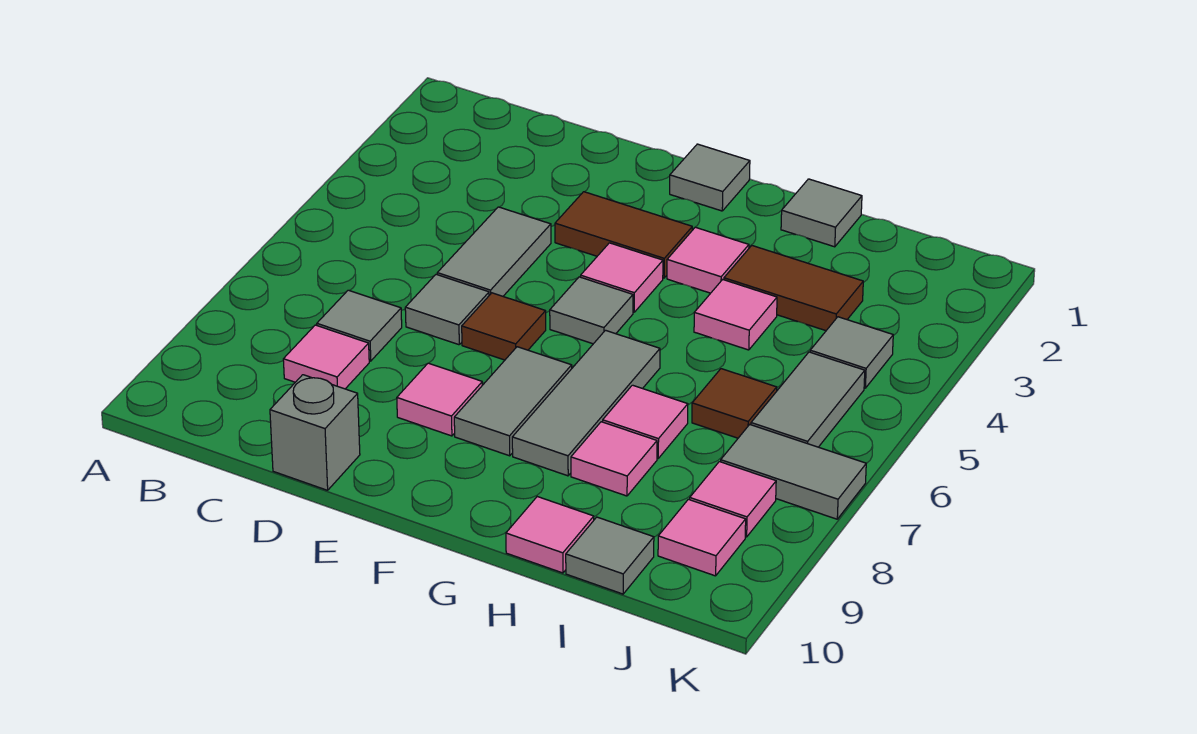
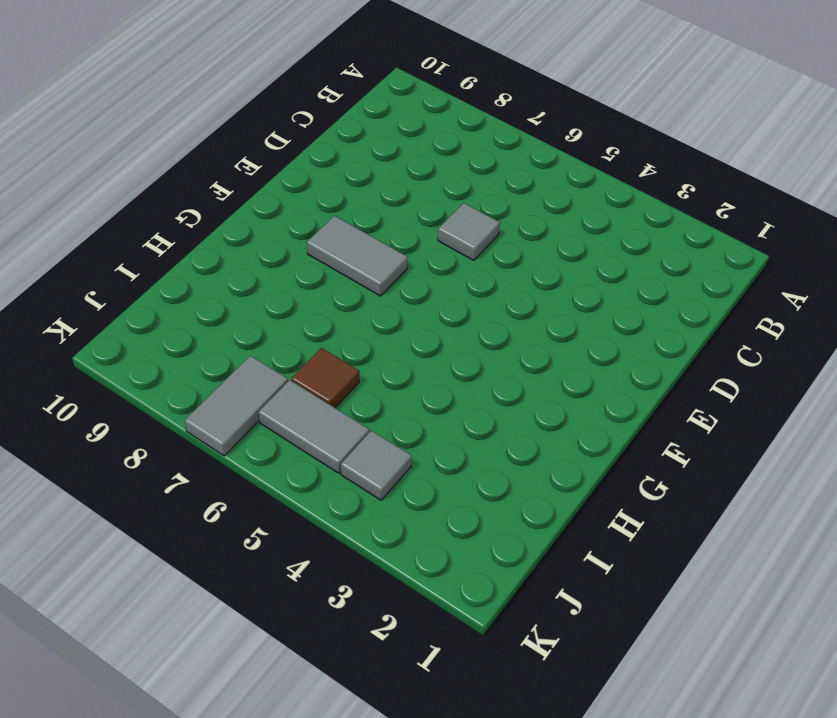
none -> grey 1x1 tile [317,290,402,361]
none -> pink 1x1 tile [283,325,369,389]
none -> grey 1x2 tile [437,207,551,296]

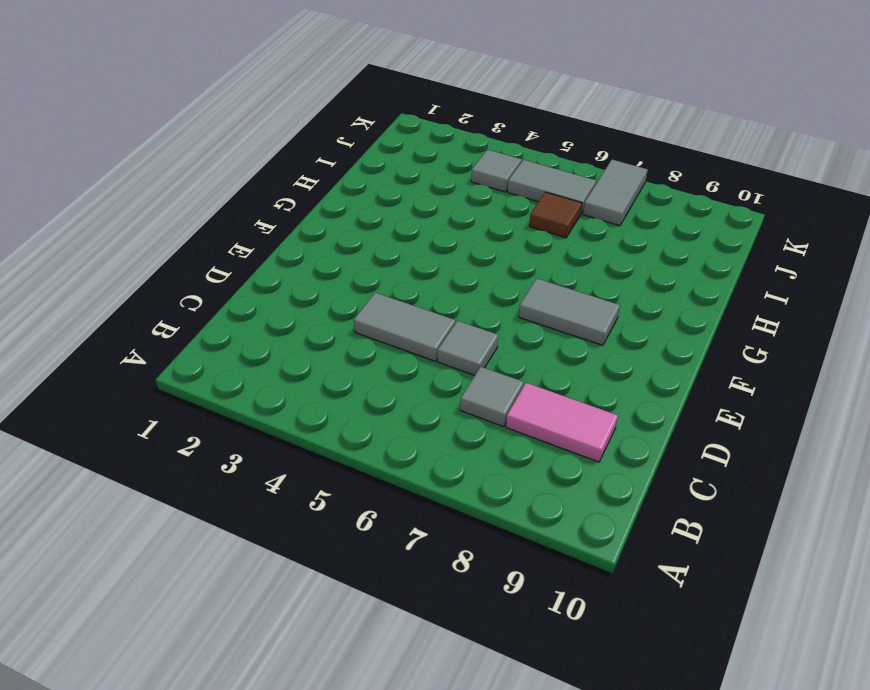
pink 1x2 tile [506,383,618,462] -> pink 1x1 tile [283,325,369,389]
none -> grey 1x1 brick [270,375,360,490]
none -> brown 1x2 tile [555,192,692,278]
none -> brown 1x1 tile [462,293,546,360]

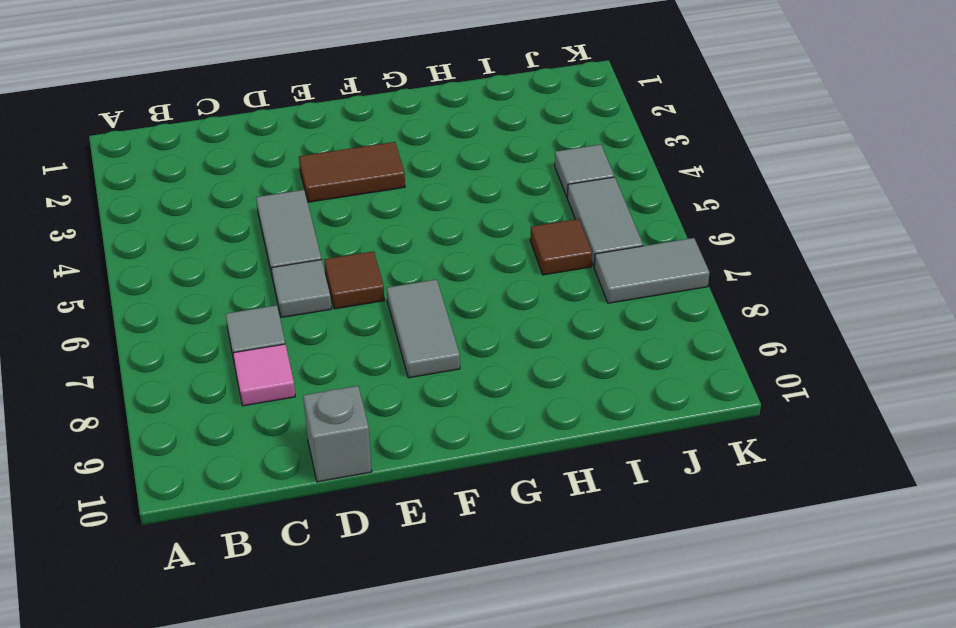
none -> pink 1x1 tile [397,363,482,436]
none -> grey 1x1 tile [670,144,750,211]
none -> pink 1x1 tile [581,243,663,312]

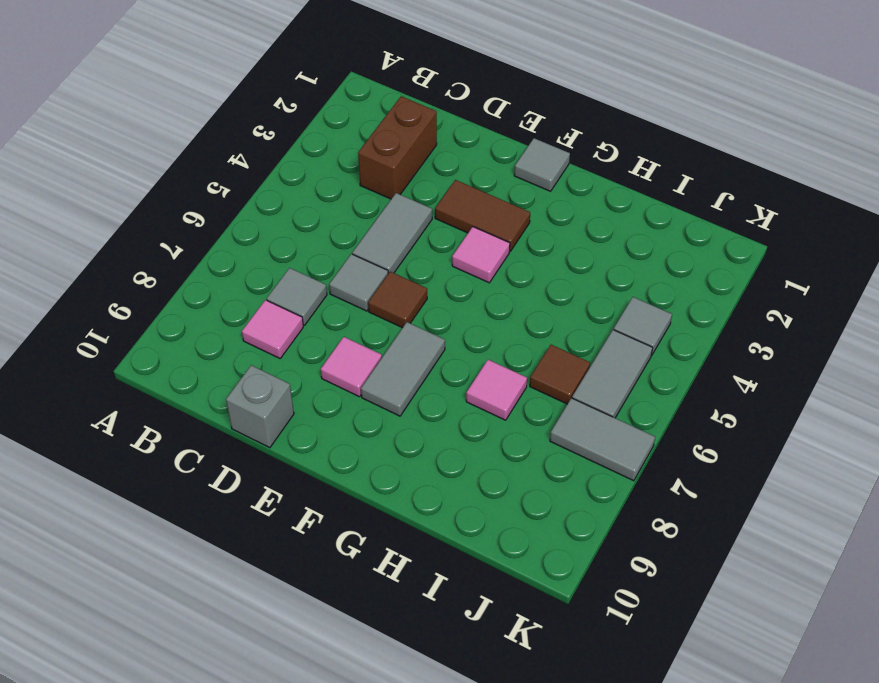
brown 1x2 brick [358,96,437,199] -> none
none -> grey 1x1 tile [550,277,633,344]
none -> pink 1x1 tile [667,227,749,293]
none -> grey 1x3 tile [512,330,660,476]

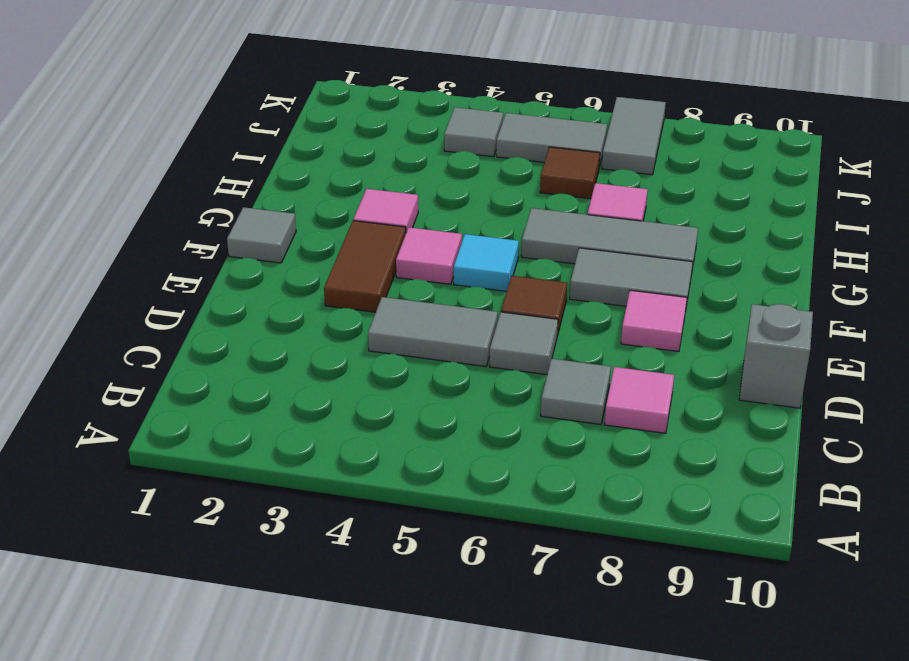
cyan 1x1 tile [454,234,519,291] -> grey 1x1 tile [550,277,633,344]
none -> grey 1x1 tile [781,179,862,247]
none -> brown 1x2 tile [724,245,863,331]
none -> pink 1x1 tile [694,279,777,350]

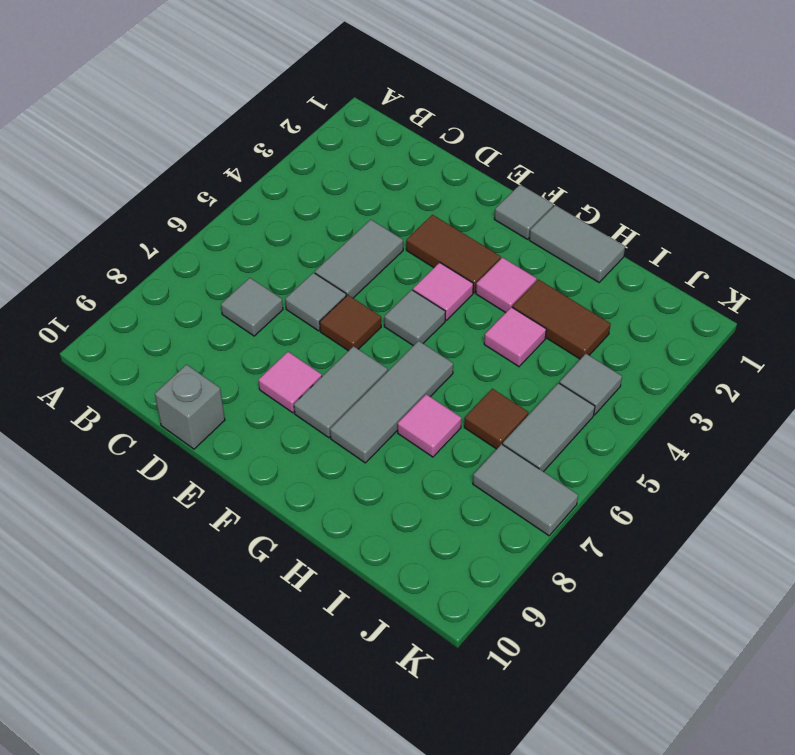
grey 1x2 tile [529,205,625,282] -> grey 1x1 tile [781,179,862,247]
none -> pink 1x1 tile [283,325,369,389]
none -> pink 1x1 tile [571,422,657,496]
none -> pink 1x1 tile [506,497,594,573]

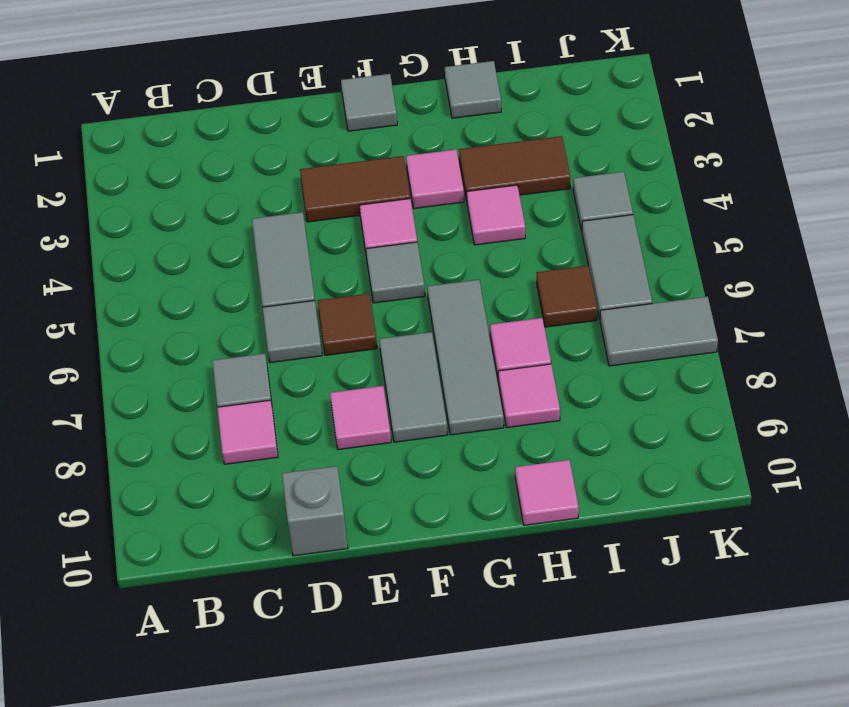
none -> grey 1x1 tile [566,517,654,594]
none -> pink 1x1 tile [690,462,776,537]
none -> pink 1x1 tile [658,499,746,576]

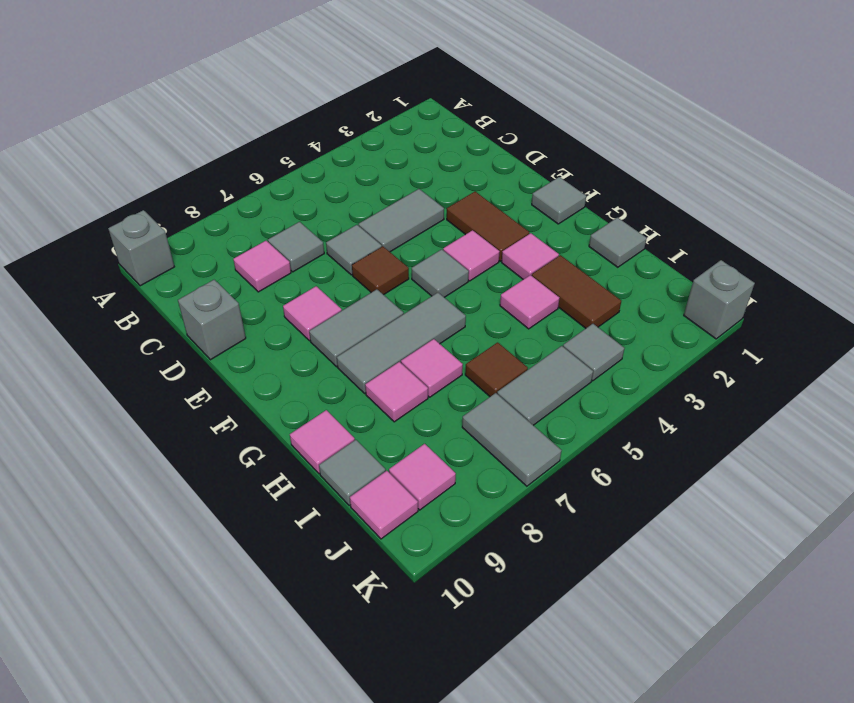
grey 1x1 brick [108,210,174,286] -> none
pink 1x1 tile [350,471,418,539] -> pink 1x1 tile moved to [690,462,776,537]
grey 1x1 brick [684,260,755,339] -> none

